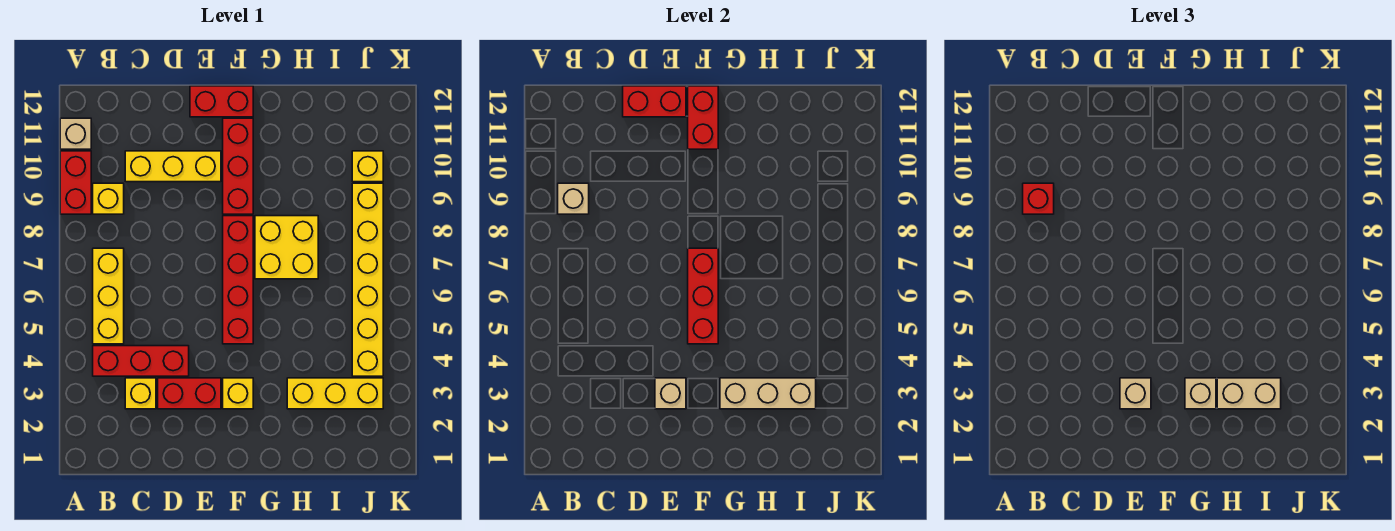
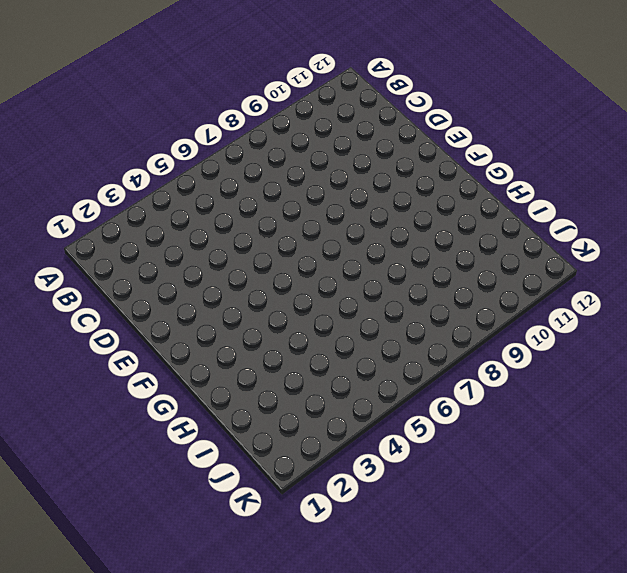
none -> red 1x2 brick [60,151,91,214]
none -> tan 1x1 brick [60,118,91,149]
none -> red 1x3 brick [93,346,189,376]

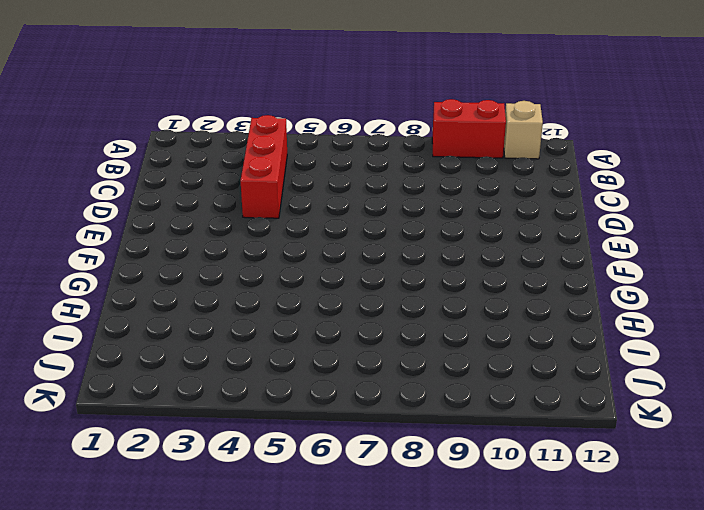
none -> yellow 1x3 brick [93,248,124,344]
none -> yellow 1x1 brick [93,183,124,214]
none -> yellow 1x1 brick [125,378,156,409]

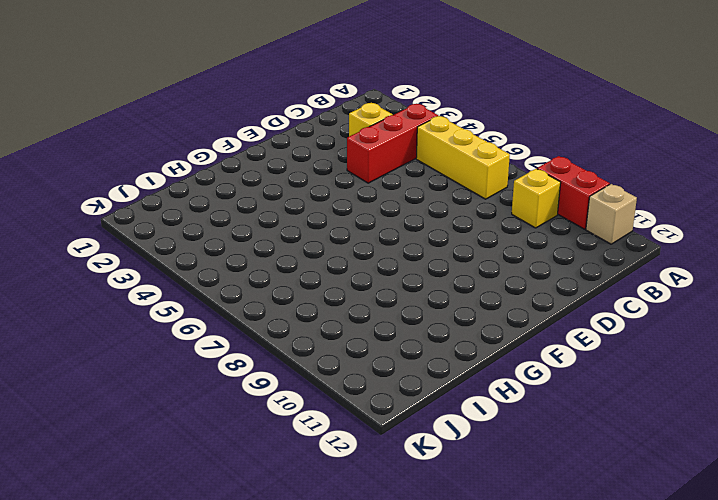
none -> yellow 1x3 brick [125,151,221,182]
none -> red 1x2 brick [158,378,221,409]
none -> red 1x2 brick [190,86,253,117]

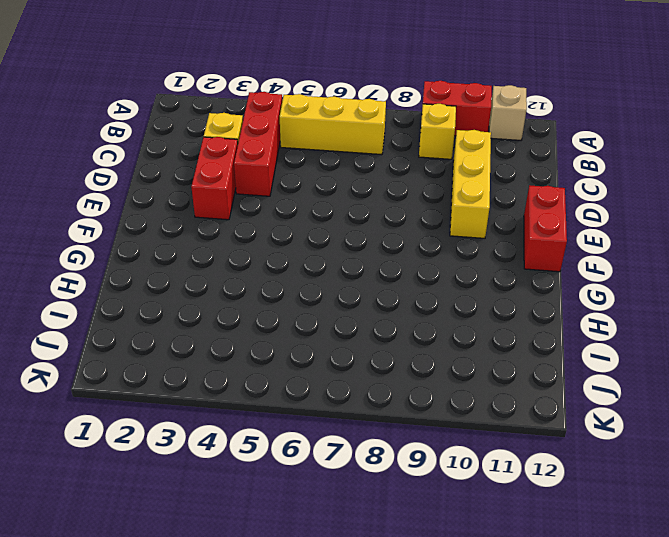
none -> yellow 1x1 brick [223,378,253,409]
none -> red 1x4 brick [223,216,253,344]
none -> red 1x3 brick [223,118,253,214]

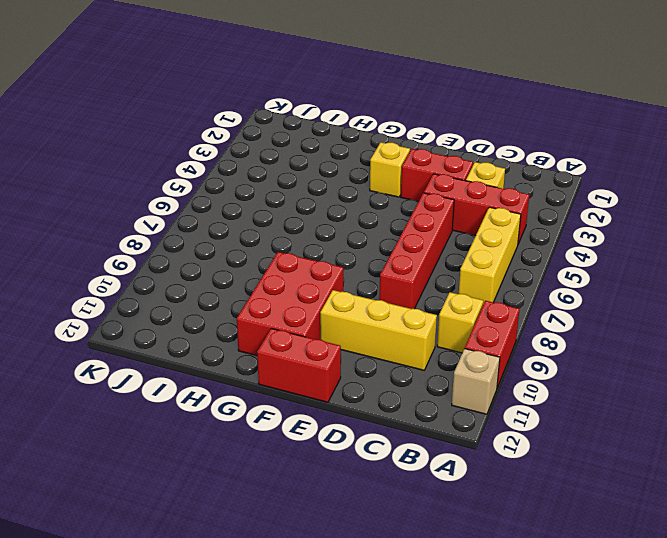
red 1x4 brick [379,193,454,309] -> red 1x4 brick moved to [223,216,253,344]
red 2x3 brick [237,252,343,356] -> red 1x3 brick [223,118,253,214]
none -> yellow 2x2 brick [255,216,318,279]
none -> yellow 1x3 brick [287,378,383,409]
none -> yellow 1x6 brick [352,183,383,376]

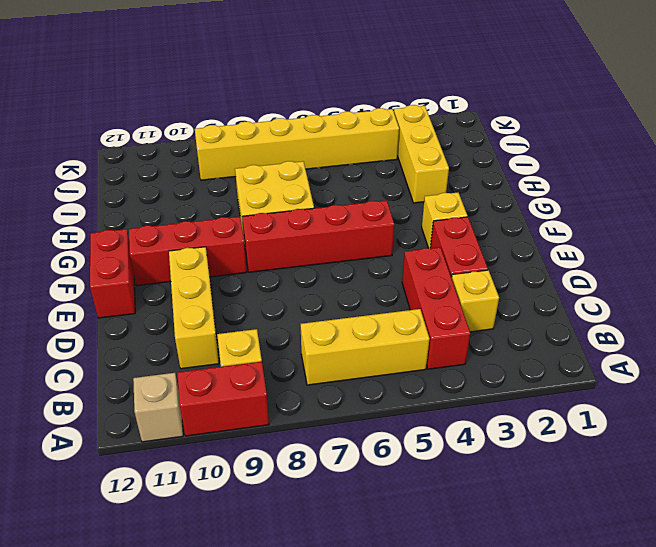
none -> yellow 1x1 brick [352,151,383,182]
none -> tan 1x1 brick [558,183,589,214]
none -> red 1x2 brick [623,86,686,117]

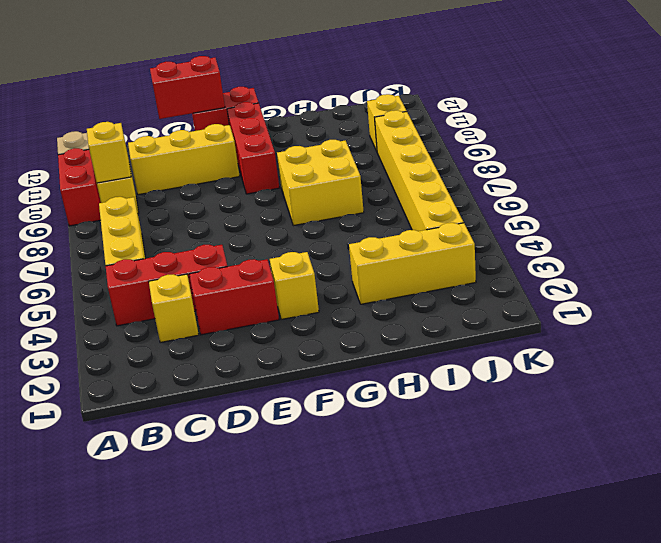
yellow 1x1 brick [87,122,131,183] -> tan 1x1 brick [558,183,589,214]
none -> red 1x4 brick [223,216,253,344]
none -> tan 1x1 brick [655,378,686,409]
none -> red 1x3 brick [688,248,718,344]

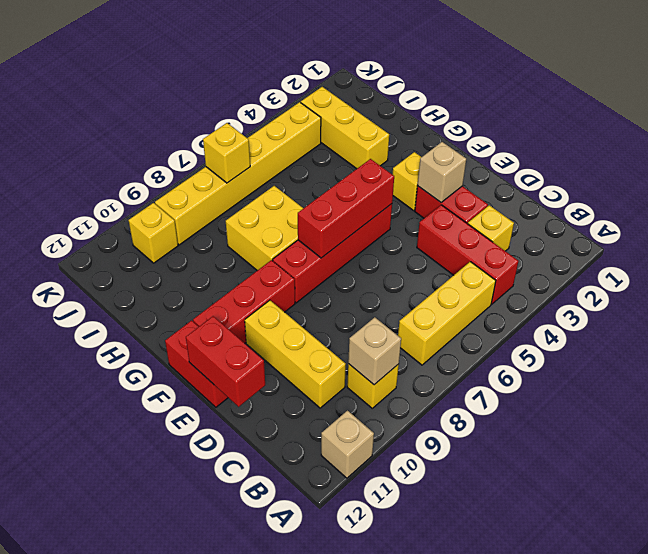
yellow 1x1 brick [203,123,250,183] -> none
none -> red 1x2 brick [60,151,91,214]
none -> red 1x2 brick [688,86,718,149]
none -> tan 1x3 brick [720,378,816,409]

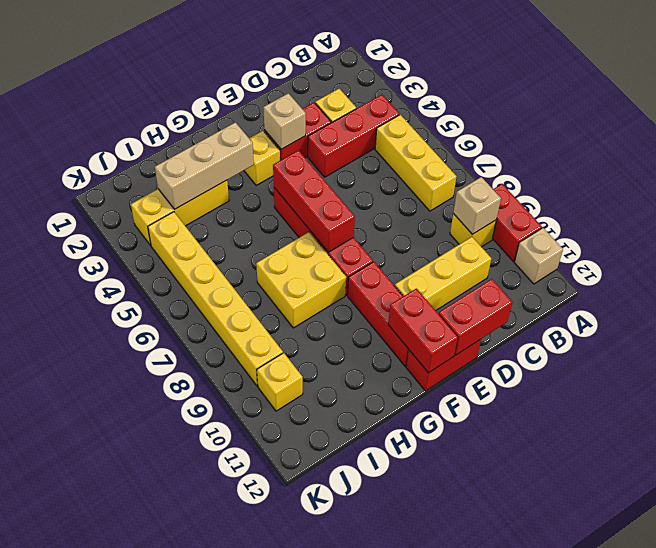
none -> red 1x1 brick [1023,183,1054,214]
none -> tan 1x1 brick [1120,378,1151,409]
none -> tan 1x1 brick [1185,378,1216,409]

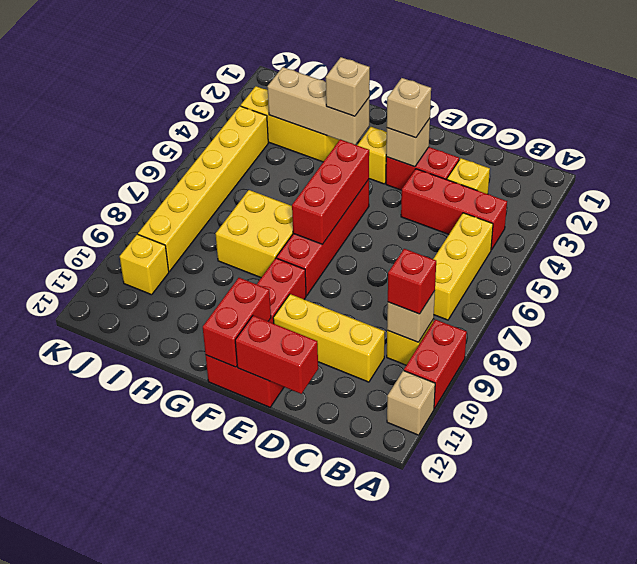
none -> tan 1x2 brick [1217,378,1281,409]

